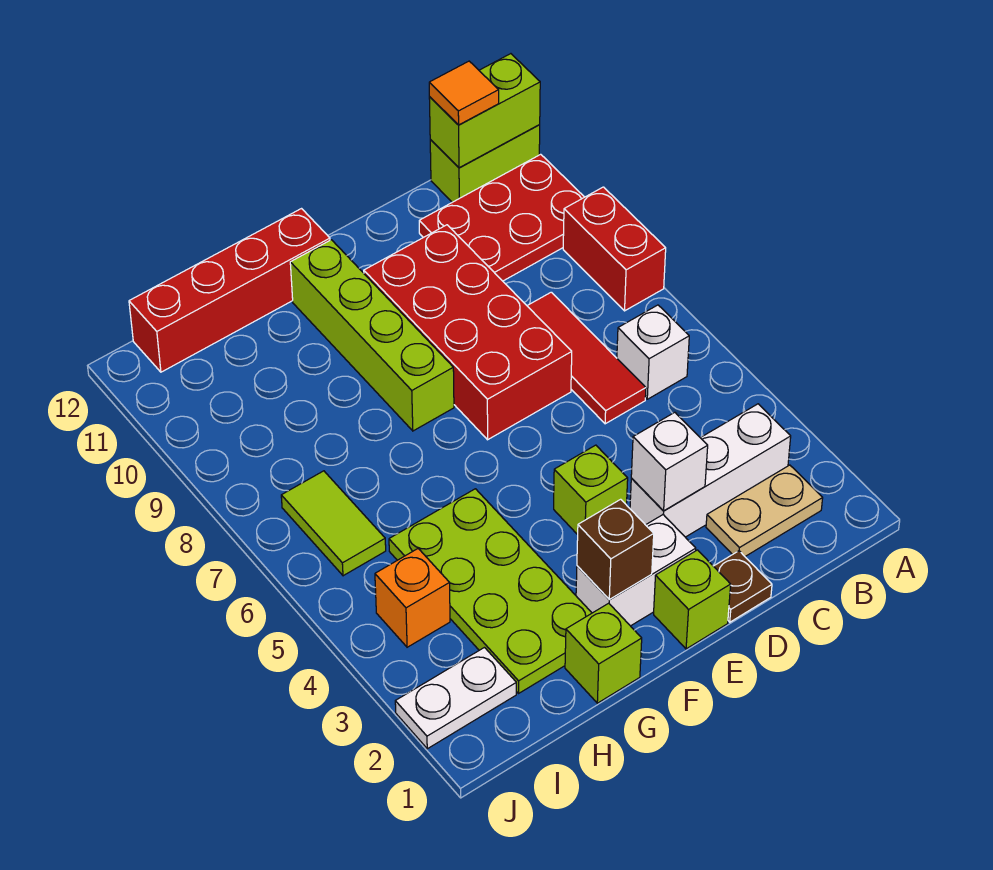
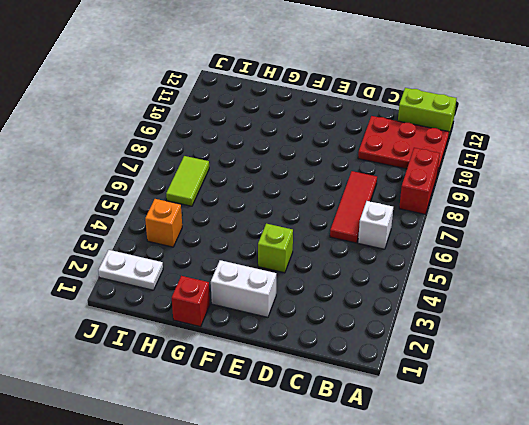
red 1x1 brick [172,276,210,327] -> lime 1x1 brick [565,603,642,703]
none -> tan 1x2 plate [706,465,823,556]
none -> white 1x3 brick [630,404,791,537]
none -> brown 1x1 plate [714,551,772,622]

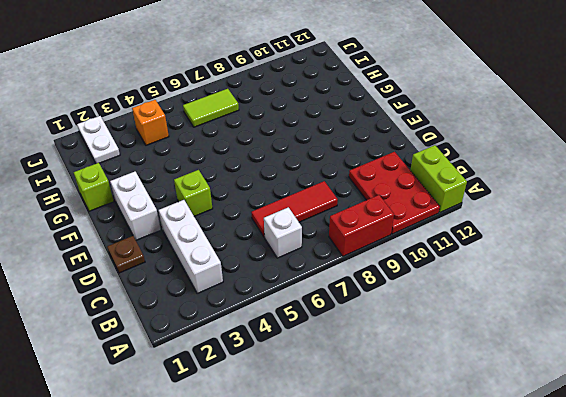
none -> tan 1x2 plate [706,465,823,556]
none -> red 2x4 brick [364,225,572,440]
none -> lime 1x1 brick [654,550,731,649]

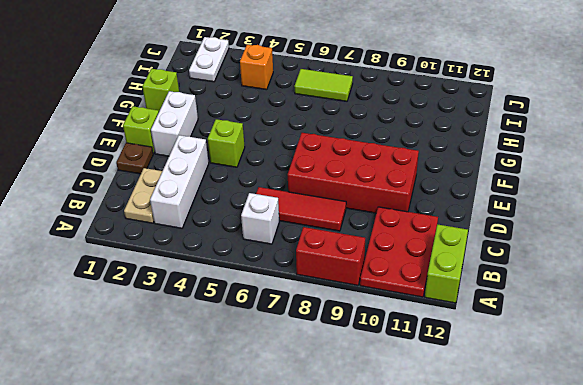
none -> lime 1x4 brick [290,240,454,431]
none -> red 1x4 brick [129,209,330,372]
none -> lime 2x4 plate [389,489,592,693]

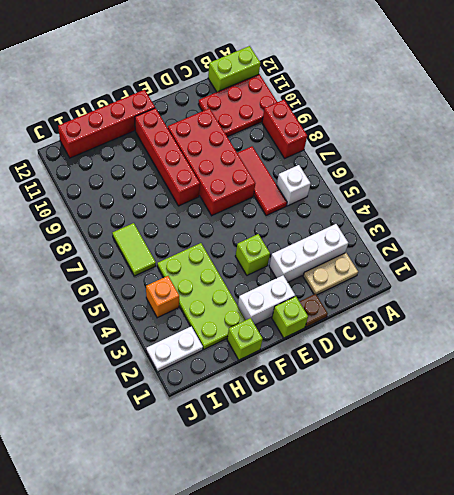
red 1x4 brick [135,108,200,206] -> lime 1x4 brick [290,240,454,431]
none -> lime 1x2 brick [429,54,540,168]
none -> white 1x1 brick [631,412,708,511]
none -> brown 1x1 brick [577,499,654,600]

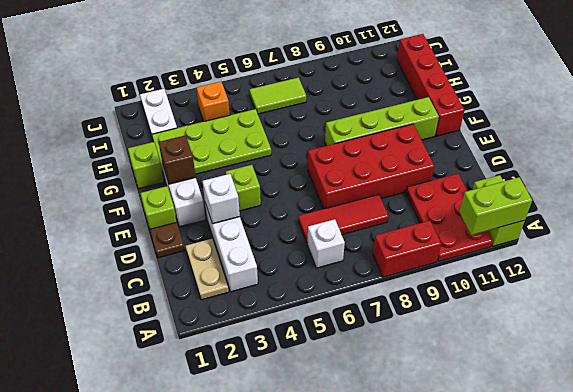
lime 1x2 brick [460,177,532,235] -> lime 1x2 brick turned to [429,54,540,168]
none -> orange 1x1 tile [429,61,499,125]

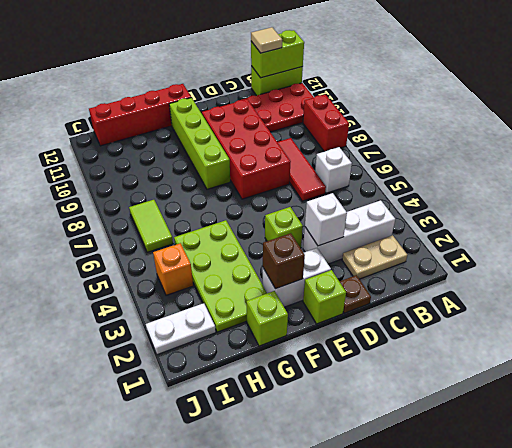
tan 1x1 tile [251,27,282,53] -> orange 1x1 tile [429,61,499,125]

